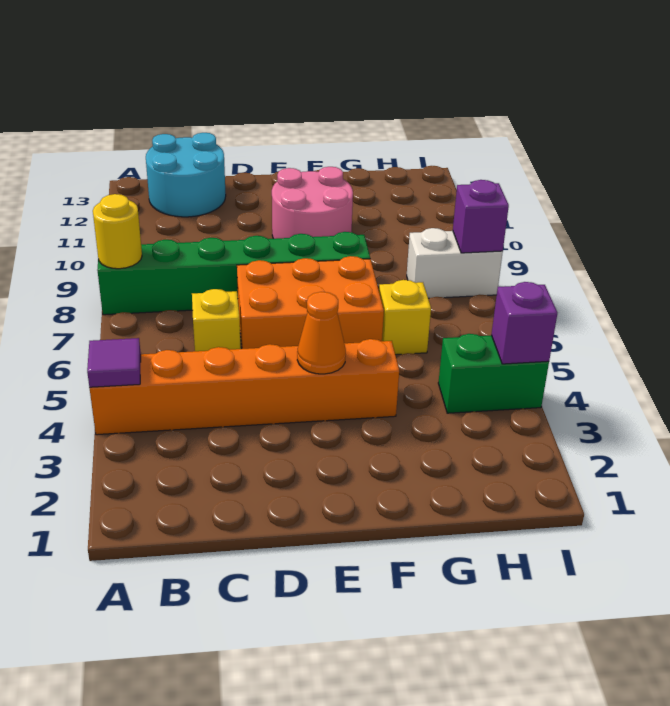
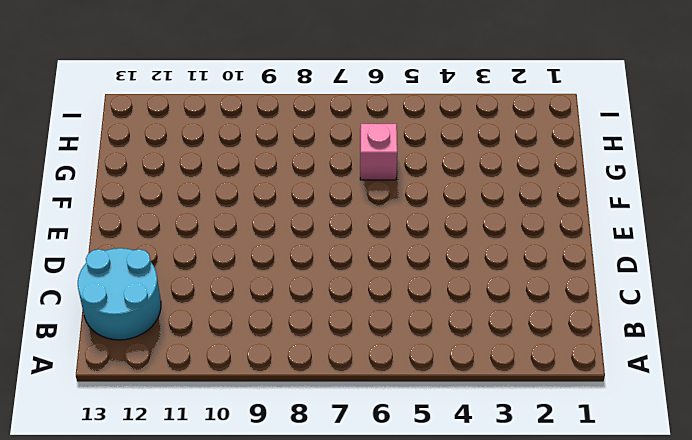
pink 1x1 brick [360,124,397,180] -> yellow 1x1 brick [379,280,431,355]
none -> orange 1x6 brick [90,339,399,435]
none -> green 1x6 brick [97,232,370,315]
none -> yellow 1x1 brick [192,289,241,351]

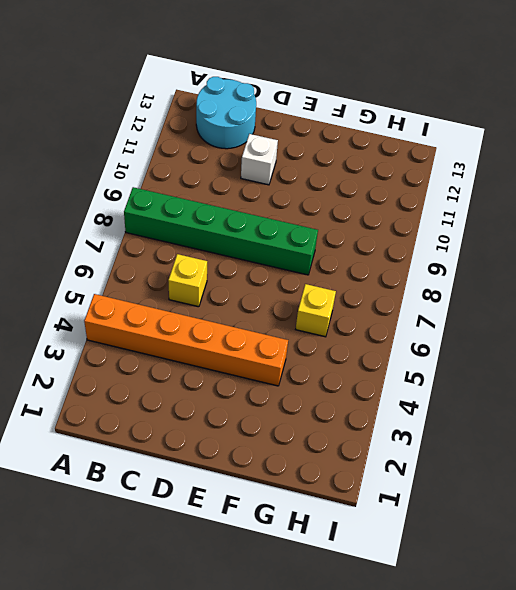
white 1x1 brick [241,134,278,185] -> none
none -> orange 2x3 brick [237,256,384,349]
none -> pink 2x2 round brick [272,167,353,239]
none -> green 1x2 brick [438,334,549,413]

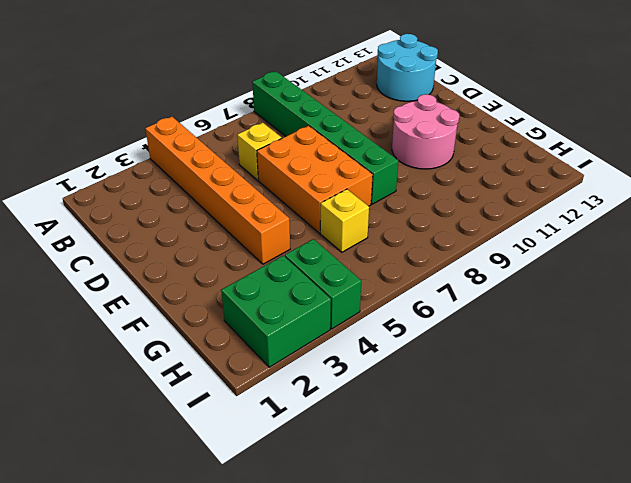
green 2x2 brick [221,256,331,367] -> none
none -> white 1x2 brick [407,228,503,298]
none -> purple 1x1 tile [87,338,141,387]
none -> yellow 1x1 round brick [93,194,142,269]

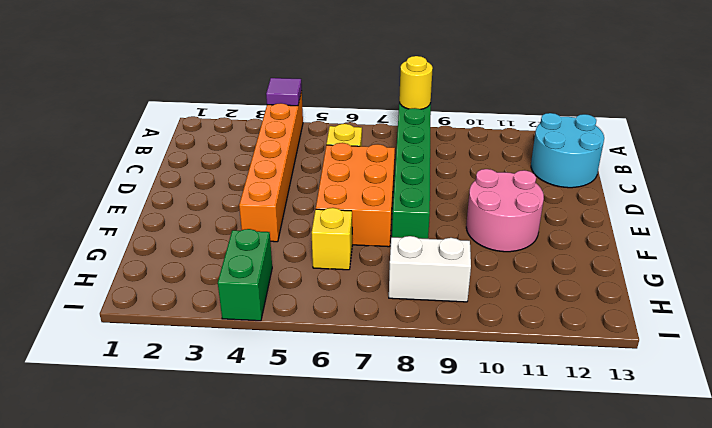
white 1x2 brick [389,236,471,302] -> white 1x2 brick turned to [407,228,503,298]
none -> orange 1x1 cone [297,292,346,374]
none -> purple 1x1 brick [491,282,557,364]
none -> purple 1x1 brick [453,180,509,253]

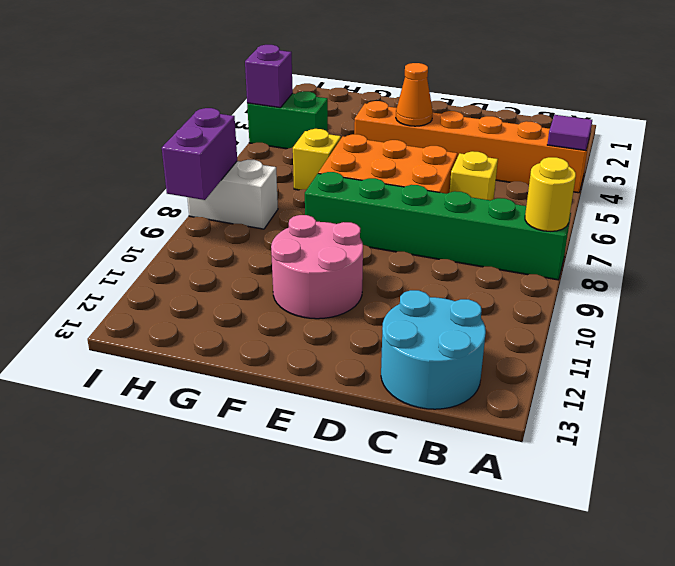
purple 1x2 brick [162,108,237,200] -> purple 1x1 brick [453,180,509,253]

